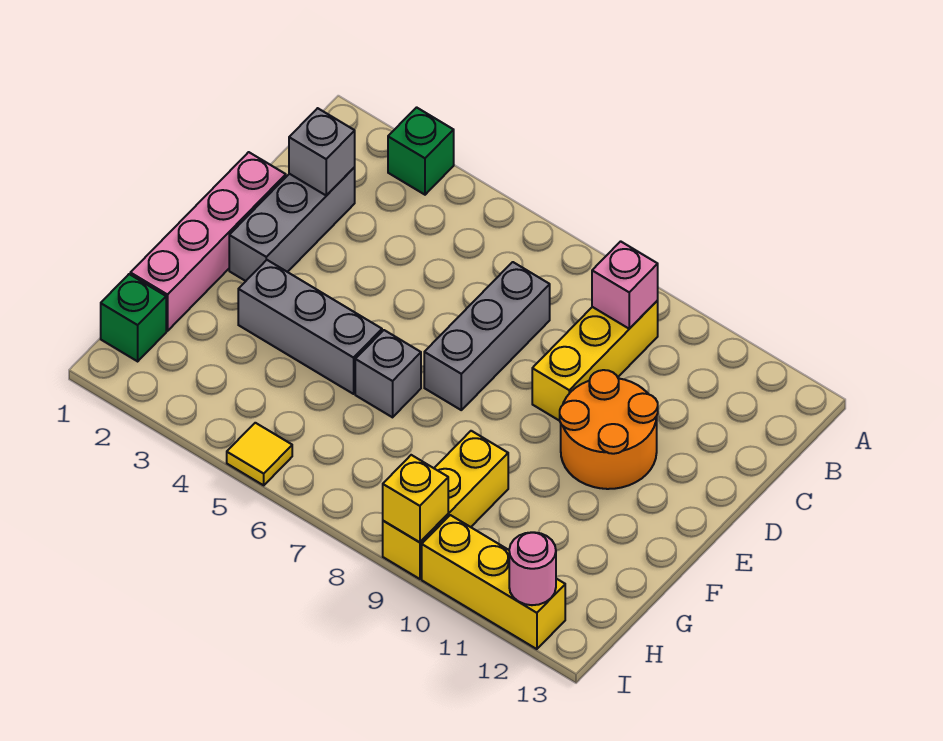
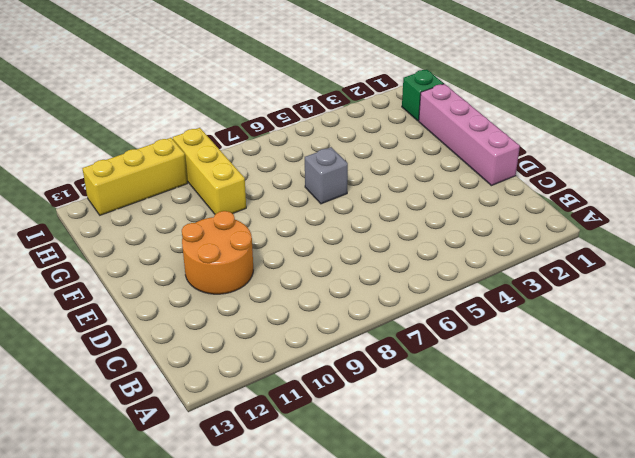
none -> green 1x1 brick [388,107,454,195]
none -> yellow 1x3 brick [532,300,658,421]
none -> grey 1x3 brick [229,167,355,281]

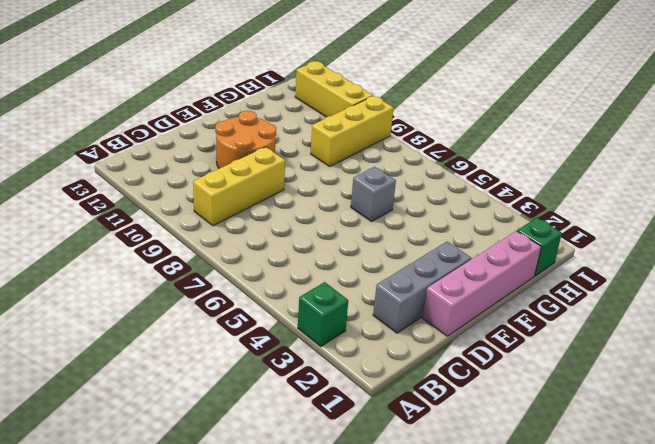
none -> grey 1x3 brick [424,262,550,410]
none -> grey 1x3 brick [238,260,382,394]
none -> yellow 1x1 tile [227,423,292,485]

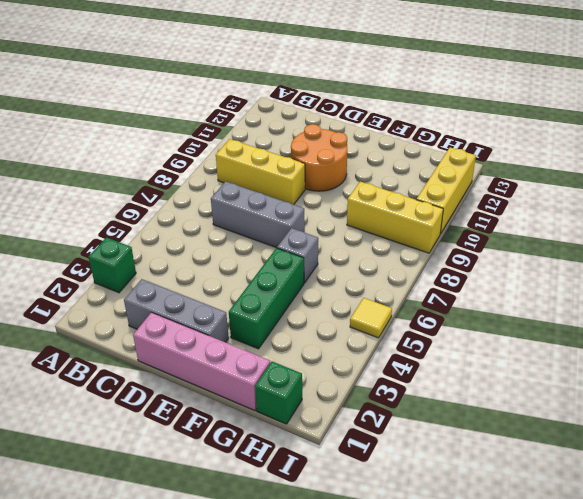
green 1x3 brick [229,248,304,349] -> grey 1x3 brick [238,260,382,394]
none -> pink 1x1 brick [592,241,658,329]
none -> grey 1x1 brick [289,108,355,196]
none -> yellow 1x1 brick [383,455,448,542]

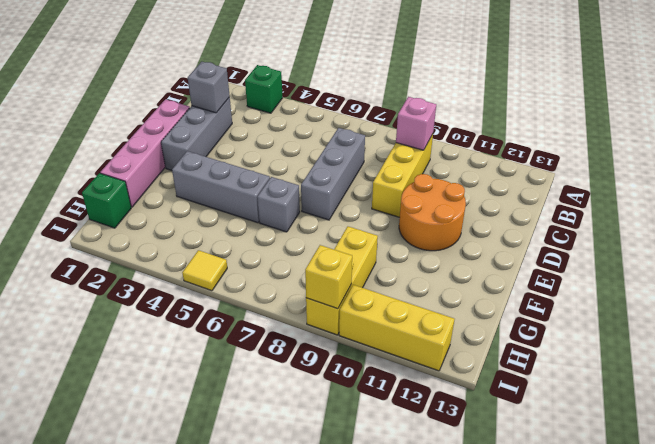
none -> pink 1x1 round brick [509,532,556,605]

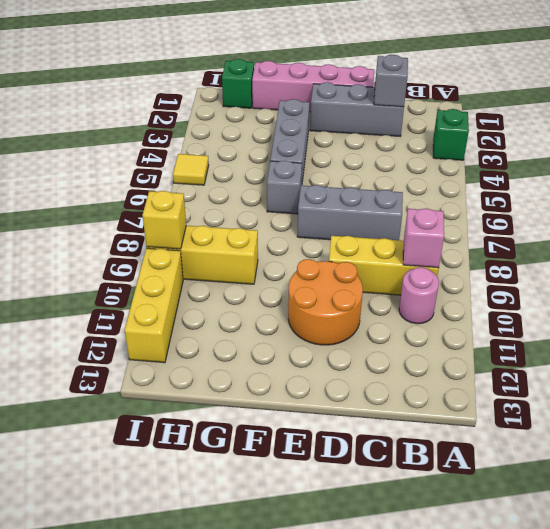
pink 1x1 round brick [399,267,439,324] -> pink 1x1 round brick moved to [509,532,556,605]

